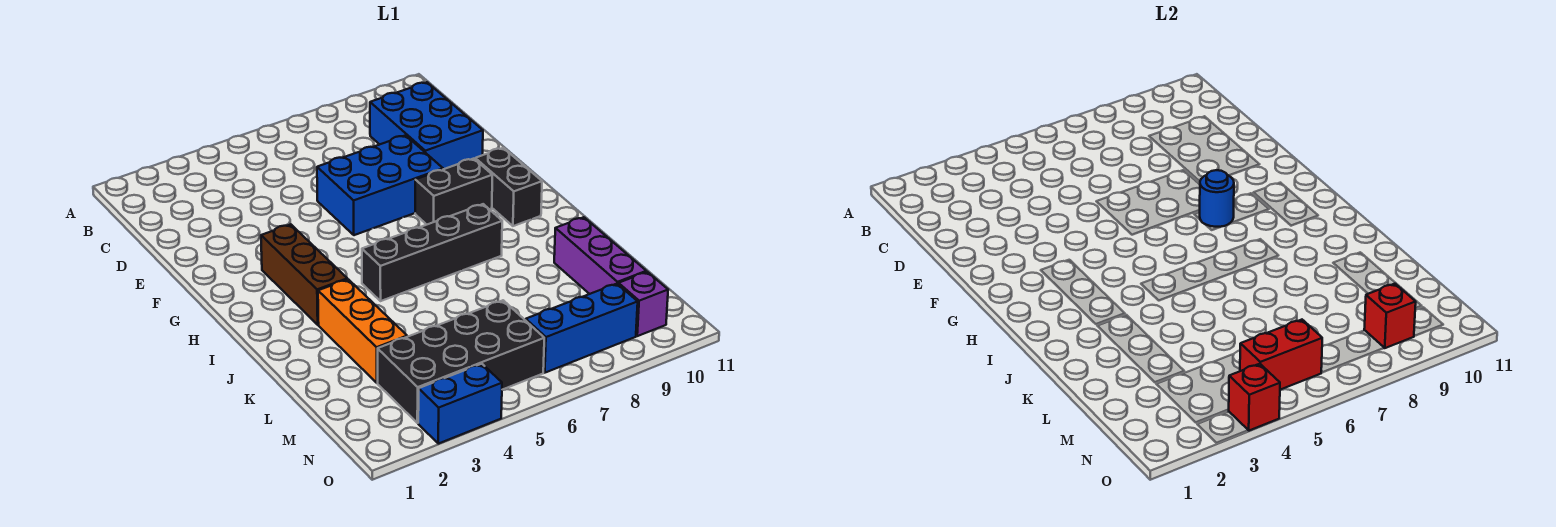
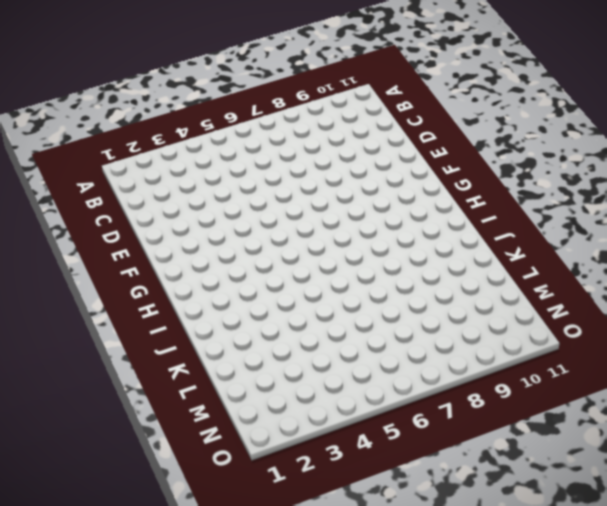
none -> blue 2x3 brick [370,82,483,169]
none -> blue 2x3 brick [317,135,443,235]
none -> brown 1x3 brick [261,224,347,325]

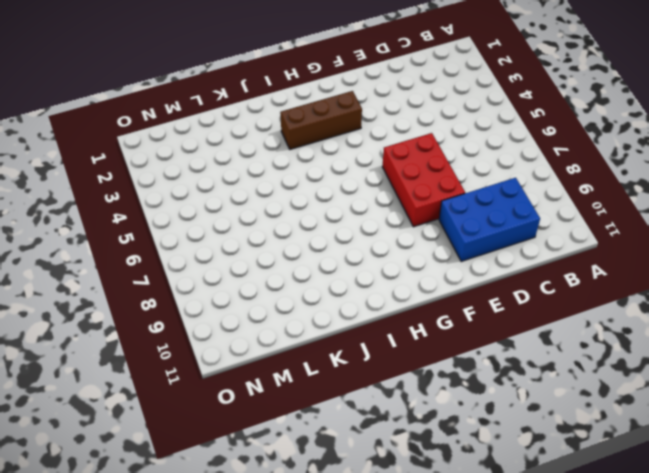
red 2x3 brick [383,133,465,227] -> blue 2x3 brick [317,135,443,235]
none -> black 1x2 brick [415,159,492,225]
none -> black 1x2 brick [475,148,542,226]
none -> black 1x4 brick [362,204,502,301]

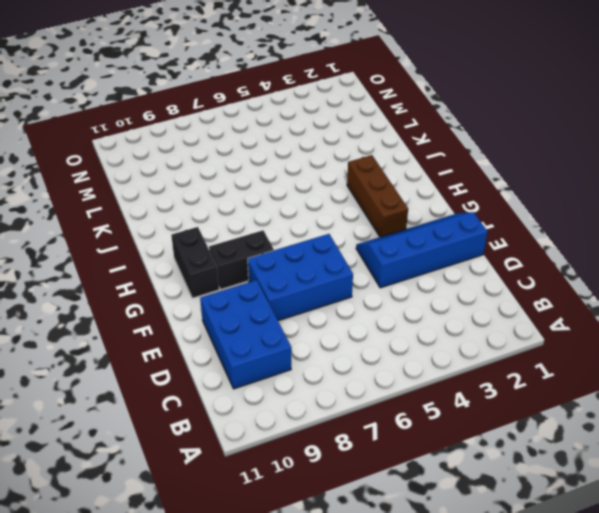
blue 2x4 slope [356,212,488,288] -> none
none -> black 1x4 brick [362,204,502,301]
none -> orange 1x3 brick [318,279,407,383]
none -> purple 1x3 brick [554,217,646,294]

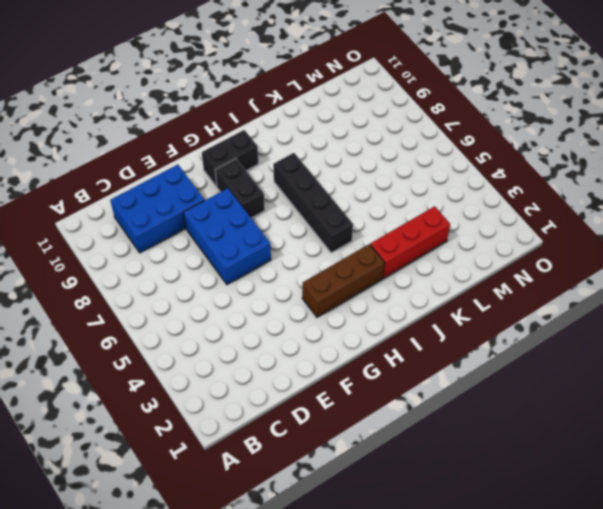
red 1x3 brick [370,206,450,278] -> orange 1x3 brick [318,279,407,383]
none -> purple 1x3 brick [554,217,646,294]
none -> black 2x4 brick [378,300,544,423]
none -> blue 1x3 brick [526,284,638,373]

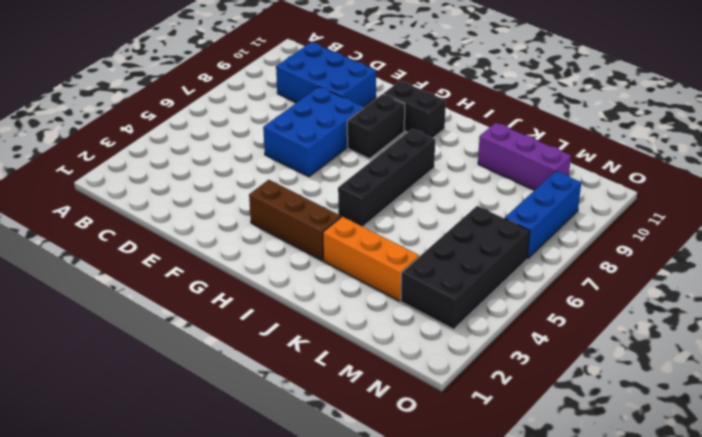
none -> purple 1x1 brick [618,272,668,336]
none -> blue 1x2 brick [418,364,502,444]
none -> blue 1x1 round brick [1200,170,1234,227]

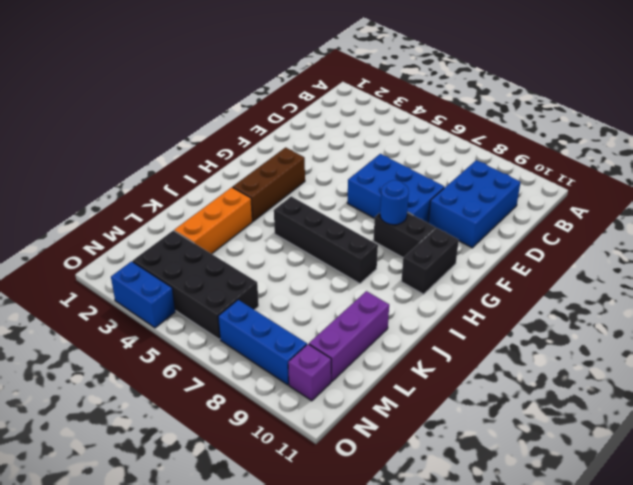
none -> red 1x2 brick [1240,320,1322,390]
none -> red 1x1 brick [1364,284,1416,348]
none -> red 1x1 brick [1228,364,1280,431]

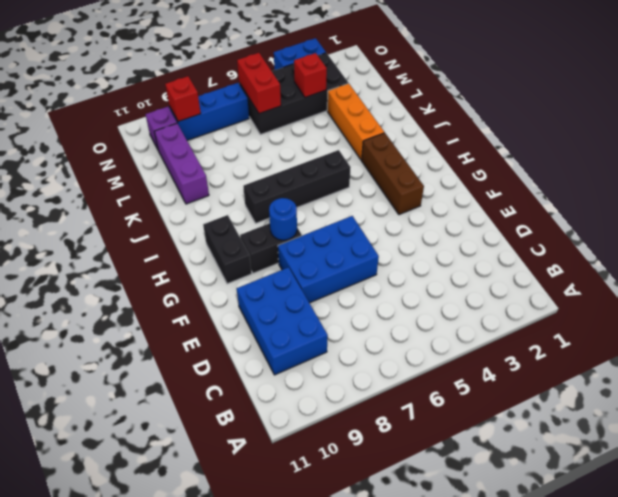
red 1x1 brick [294,53,327,97] -> red 1x1 brick moved to [1228,364,1280,431]
red 1x2 brick [237,53,281,114] -> red 1x2 brick turned to [1240,320,1322,390]

